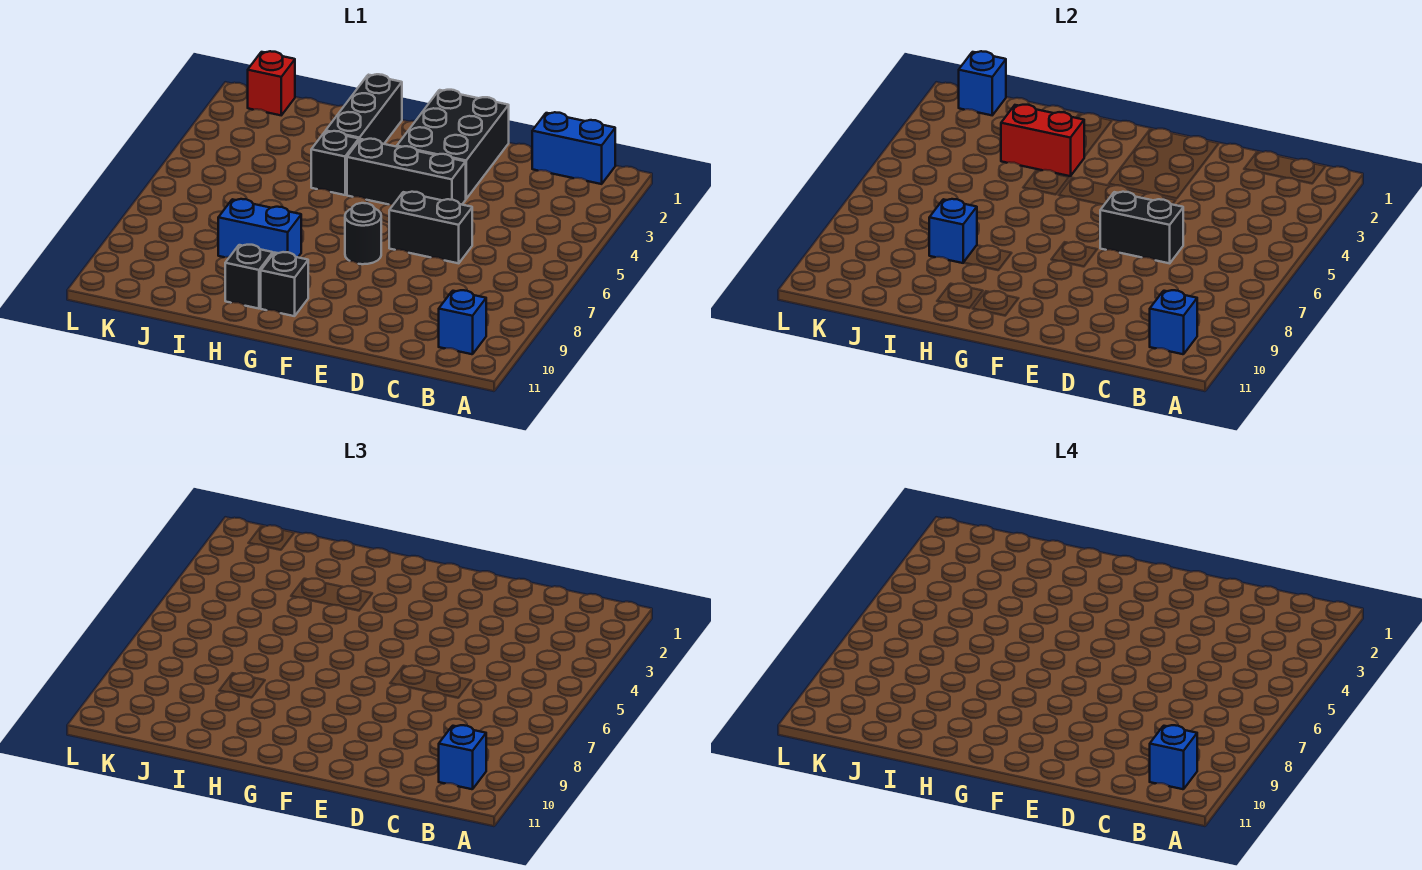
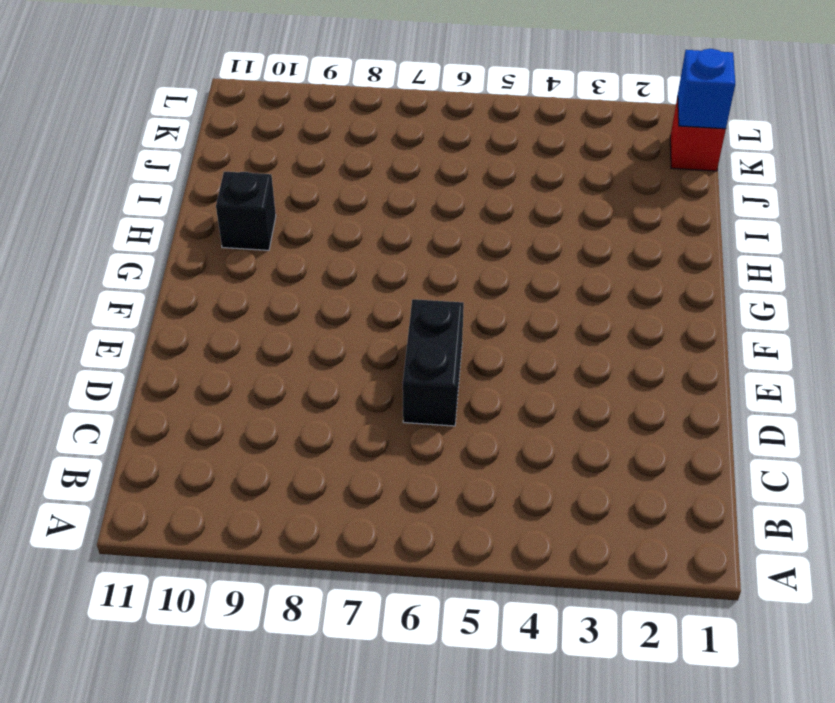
none -> blue 1x2 brick [532,112,615,184]
none -> blue 1x1 brick [439,290,486,354]
none -> black 2x3 brick [397,90,509,199]

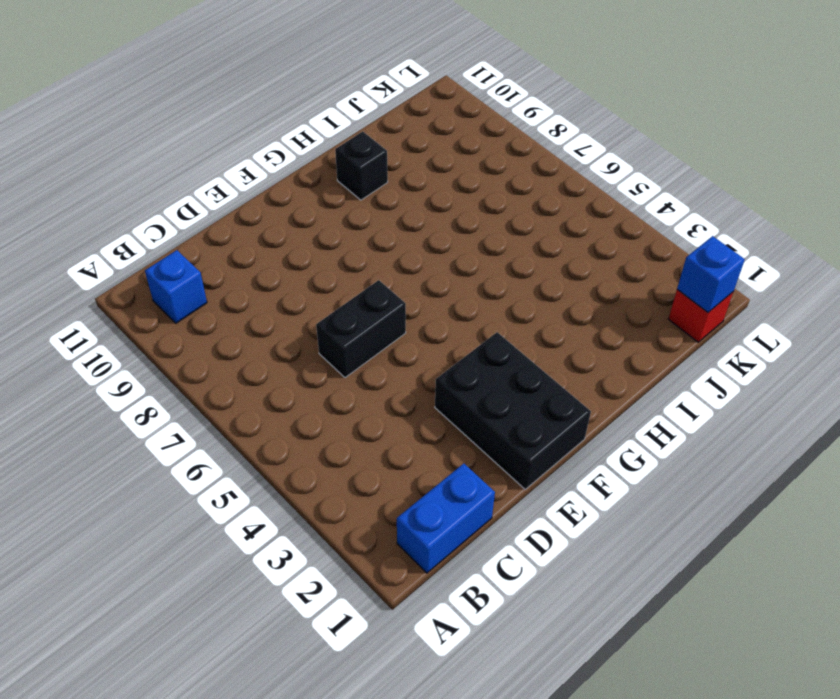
none -> black 1x3 brick [347,139,466,205]
none -> black 1x1 round brick [345,203,381,264]
none -> black 1x1 brick [261,252,308,316]

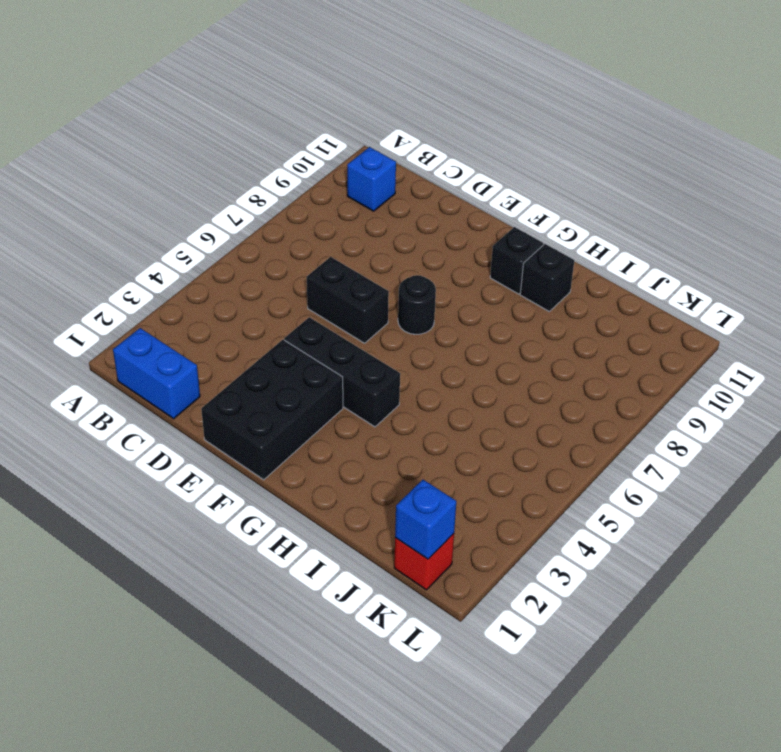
none -> black 1x3 brick [326,74,402,144]
none -> black 1x1 brick [311,131,359,195]
none -> blue 1x2 brick [218,199,301,257]

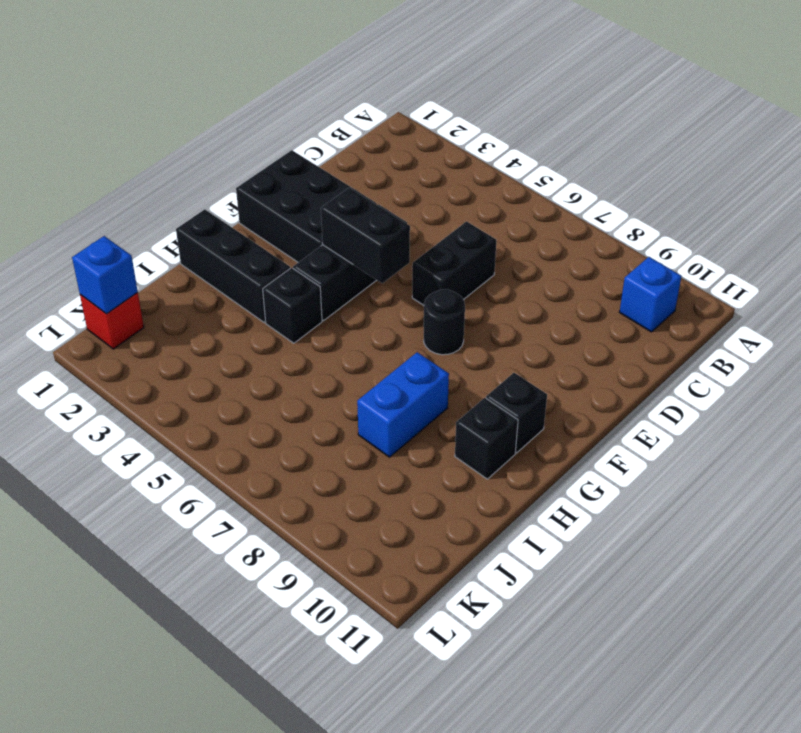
black 1x2 brick [321,188,410,283] -> black 1x2 brick turned to [1100,192,1183,263]
none -> blue 1x2 brick [532,112,615,184]
none -> blue 1x1 brick [1150,290,1197,354]
none -> red 1x2 brick [1001,105,1084,176]

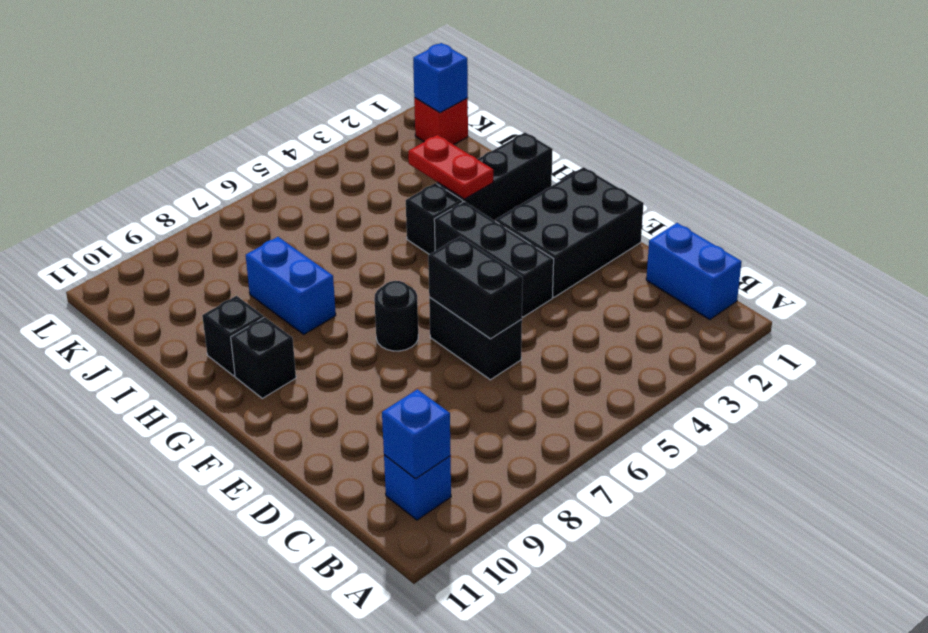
red 1x2 plate [408,135,493,199] -> red 1x2 brick [1001,105,1084,176]
none -> blue 1x1 brick [929,199,977,263]
none -> blue 1x1 brick [439,725,486,789]
none -> blue 1x1 brick [1150,725,1197,789]

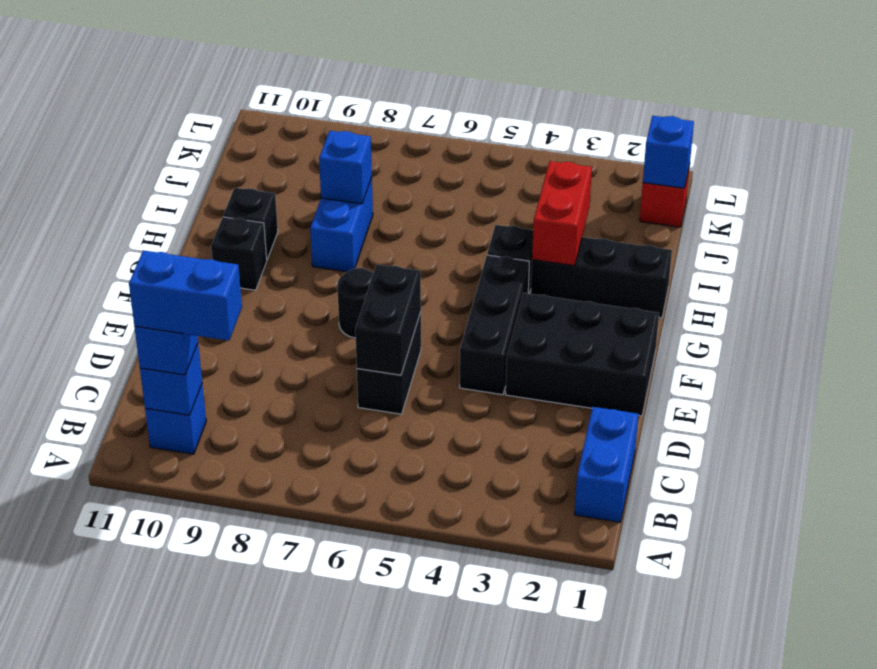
blue 1x2 brick [129,250,242,341] -> blue 1x1 brick [1150,725,1197,789]

